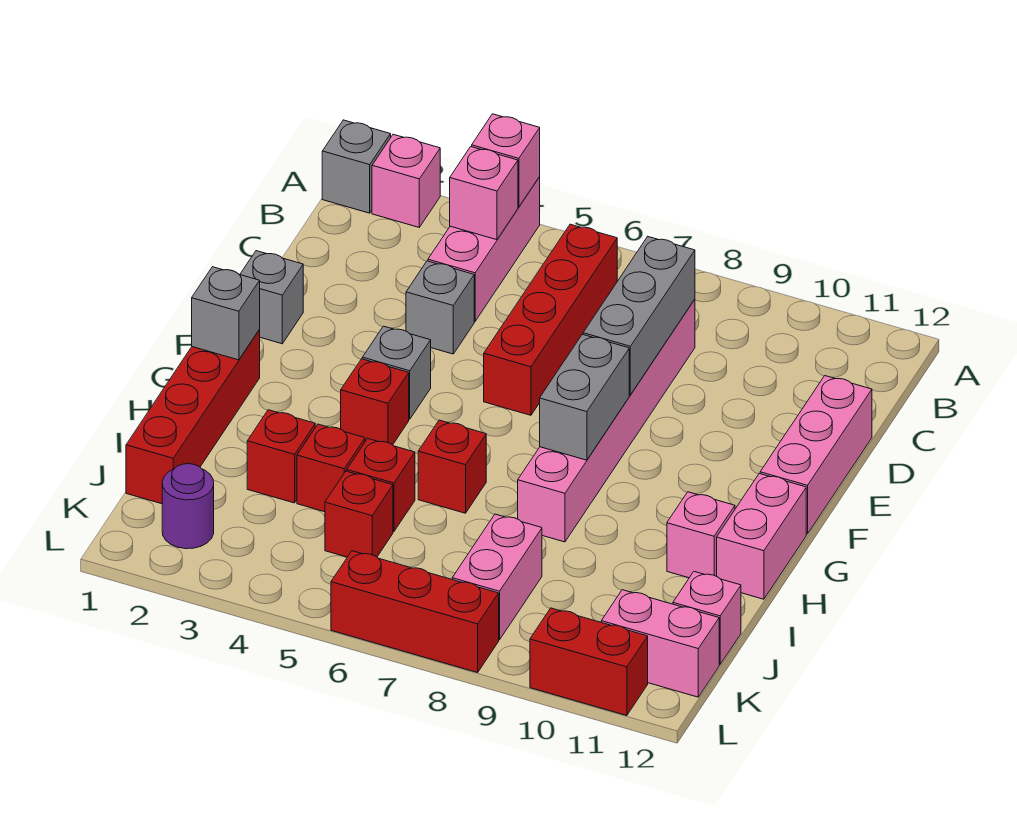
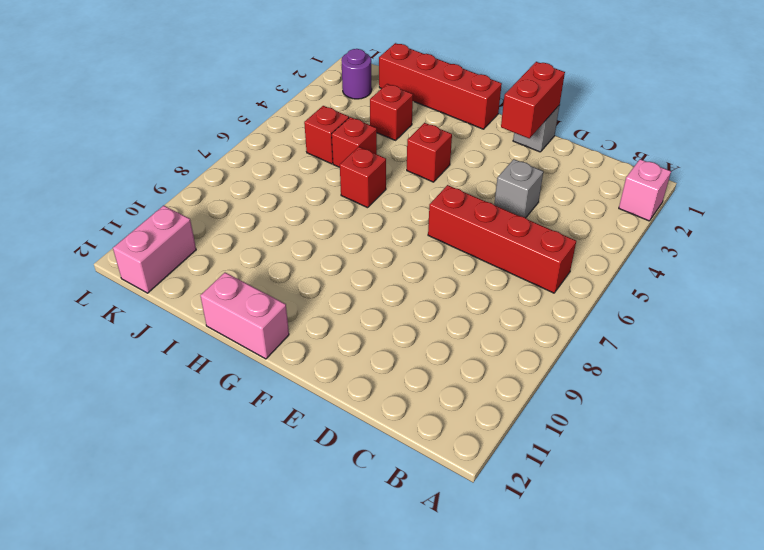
red 1x2 brick [501,62,565,138] -> red 1x2 brick moved to [530,608,648,716]
none -> grey 1x1 brick [322,120,391,213]
none -> pink 1x3 brick [428,177,540,321]
none -> pink 1x6 brick [518,299,695,542]

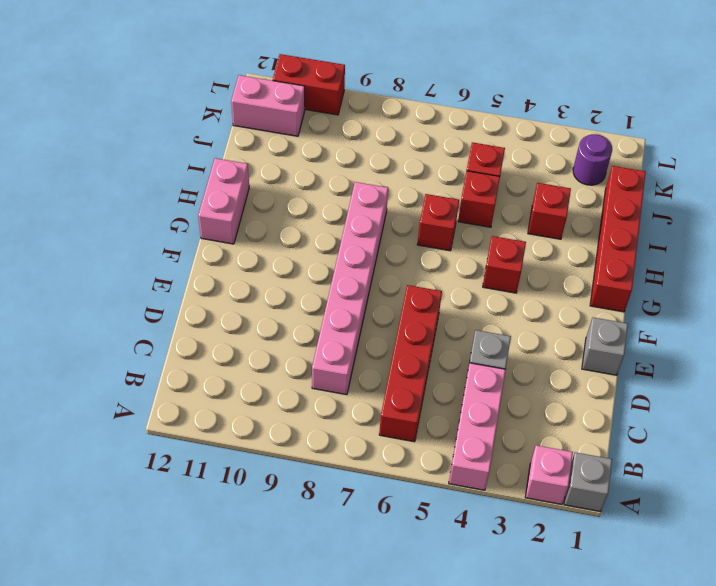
none -> pink 1x3 brick [760,376,872,534]
none -> grey 1x1 brick [362,326,431,419]
none -> pink 1x1 brick [667,492,735,578]

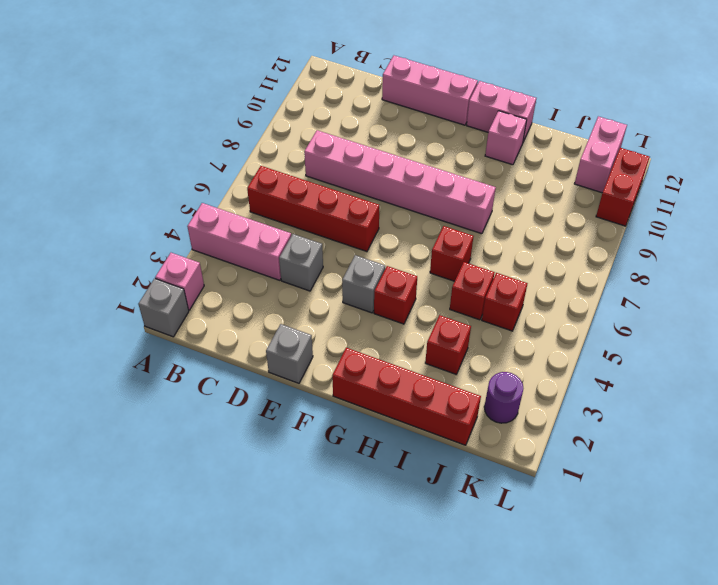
none -> red 1x1 brick [297,424,365,512]
none -> pink 1x2 brick [452,514,542,640]
none -> pink 1x1 brick [673,572,741,664]

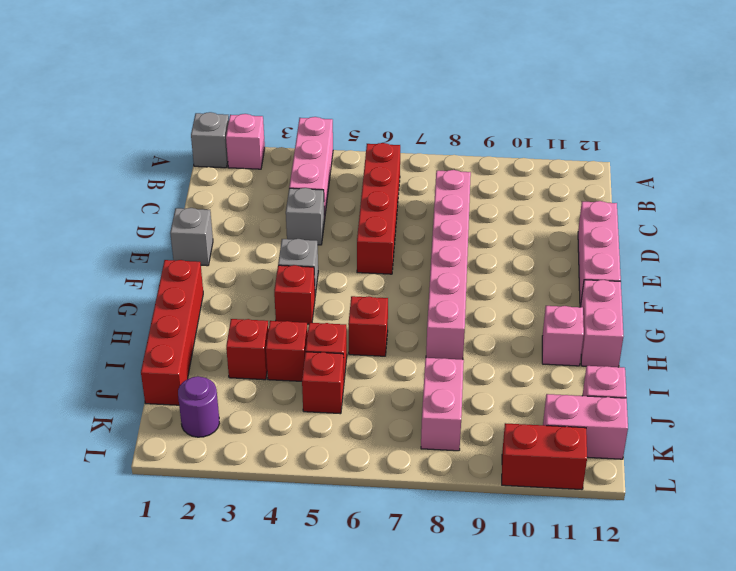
none -> red 1x3 brick [331,551,499,672]
none -> pink 1x1 brick [472,114,540,207]
none -> pink 1x1 brick [450,147,518,240]

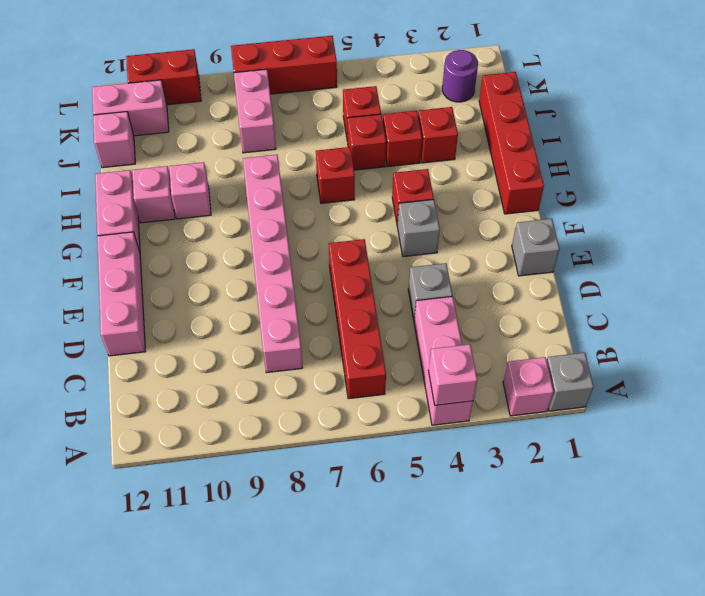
pink 1x1 brick [169,162,211,219] -> pink 1x1 brick moved to [450,147,518,240]
none -> grey 1x3 brick [583,237,695,395]
none -> grey 1x2 brick [540,334,629,460]
none -> grey 1x1 brick [192,267,260,360]

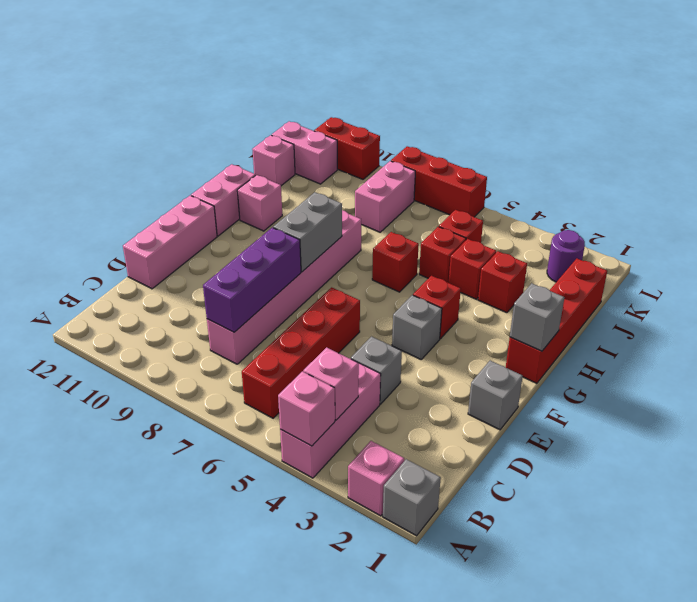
purple 1x3 brick [203,228,301,332] -> grey 1x3 brick [583,237,695,395]

